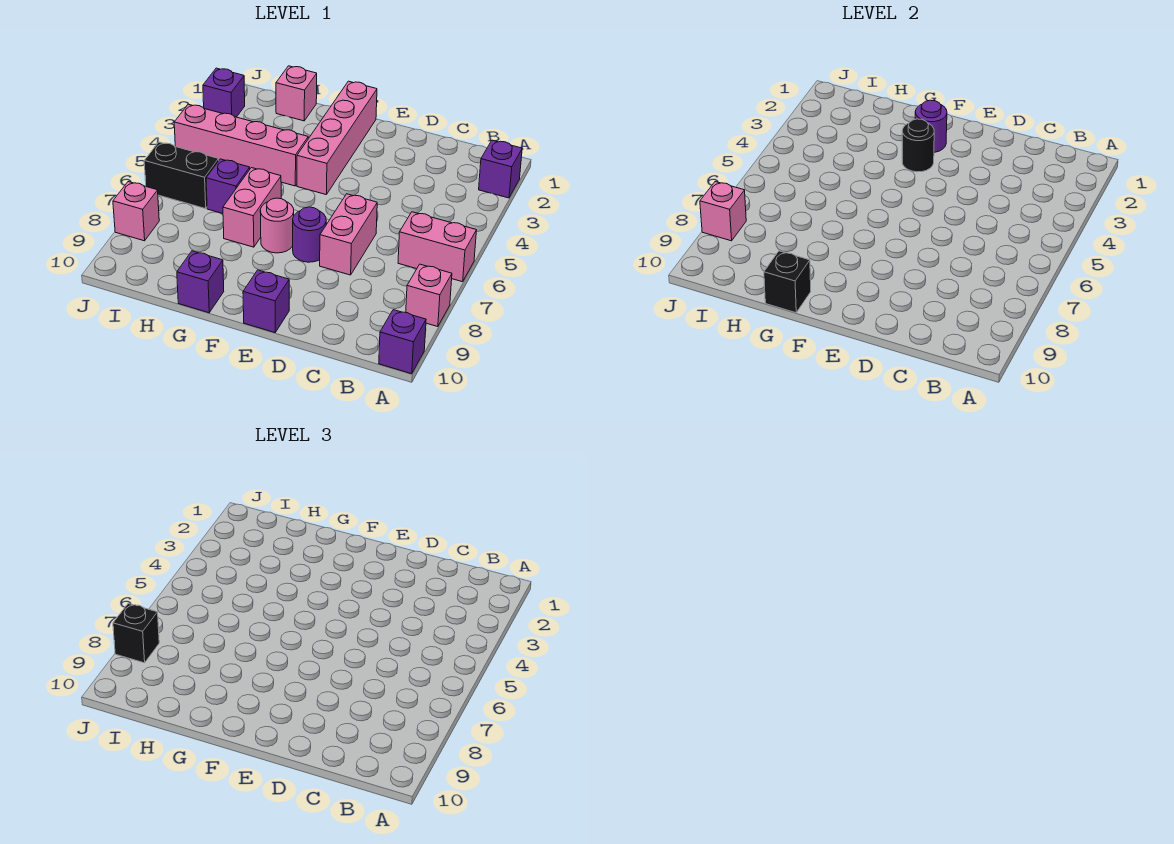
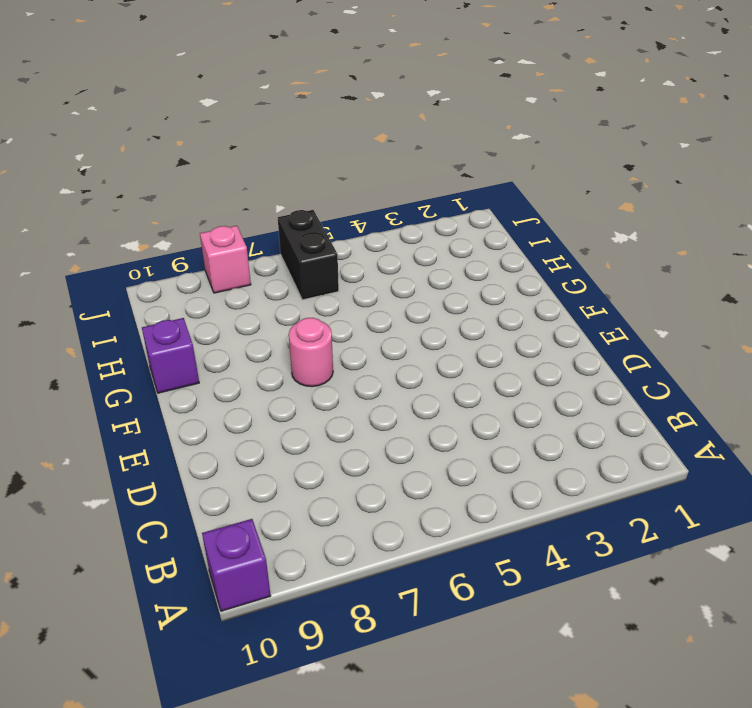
none -> purple 1x1 brick [479,140,522,198]
none -> pink 1x2 brick [398,212,477,282]
none -> pink 1x1 brick [406,264,452,327]

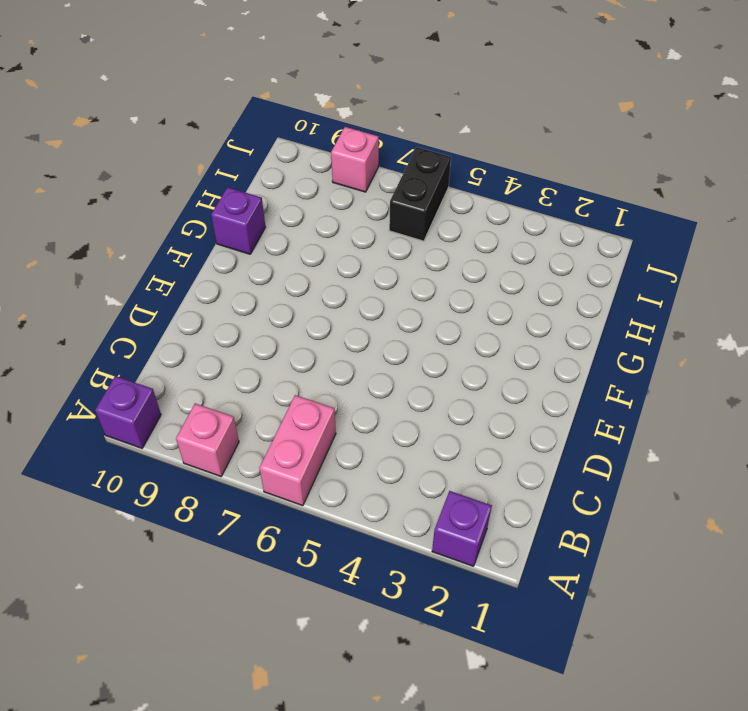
none -> pink 1x2 brick [320,194,377,275]
none -> purple 1x1 round brick [293,207,326,262]
none -> purple 1x1 brick [243,270,289,333]

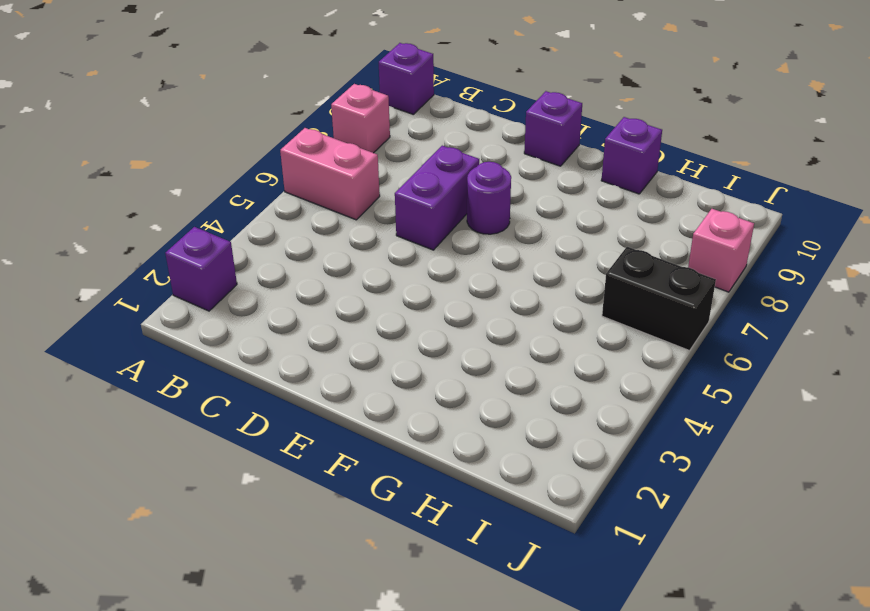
purple 1x2 brick [395,146,479,250] -> pink 1x2 brick [320,194,377,275]
none -> pink 1x4 brick [297,81,377,195]
none -> pink 1x1 round brick [260,198,294,253]
none -> pink 1x4 brick [174,104,308,186]

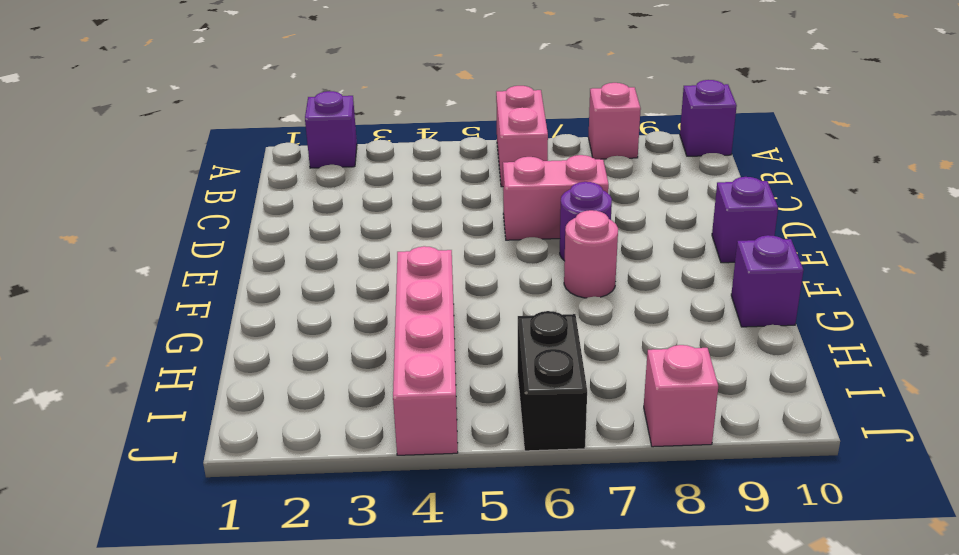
none -> pink 1x4 brick [297,81,377,195]
none -> pink 1x2 brick [223,168,281,247]
none -> pink 1x1 brick [276,66,317,121]

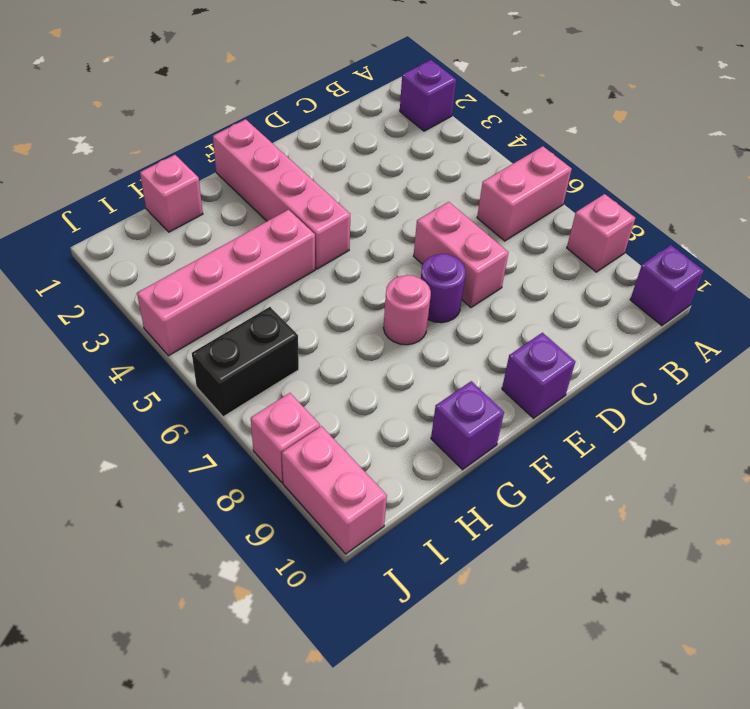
pink 1x2 brick [282,426,387,554] -> pink 1x2 brick moved to [223,168,281,247]
none -> purple 1x1 brick [206,159,250,213]
none -> purple 1x1 brick [203,68,245,117]
none -> purple 1x1 round brick [915,100,947,152]

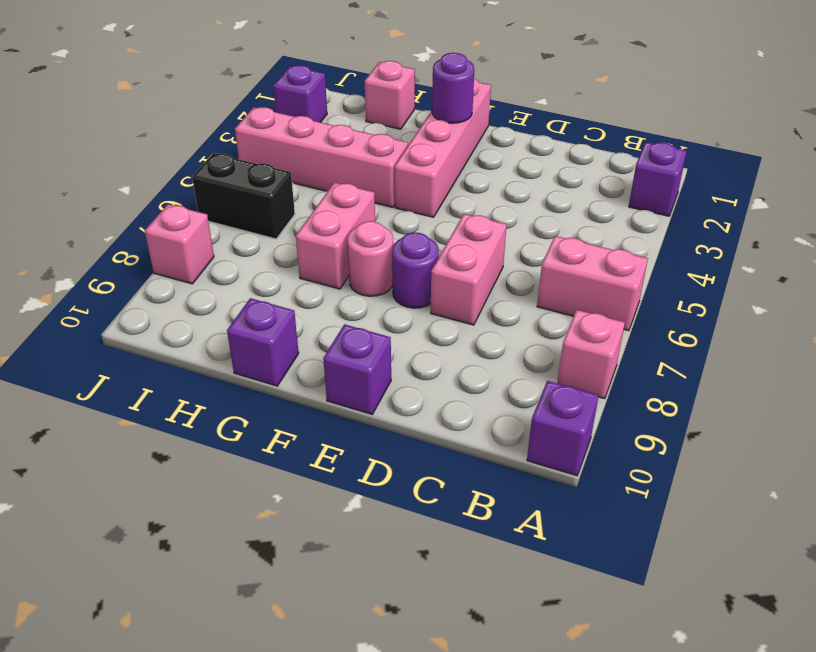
none -> purple 1x1 brick [206,159,250,213]
none -> black 1x1 round brick [902,119,934,172]
none -> black 1x1 brick [764,251,811,313]

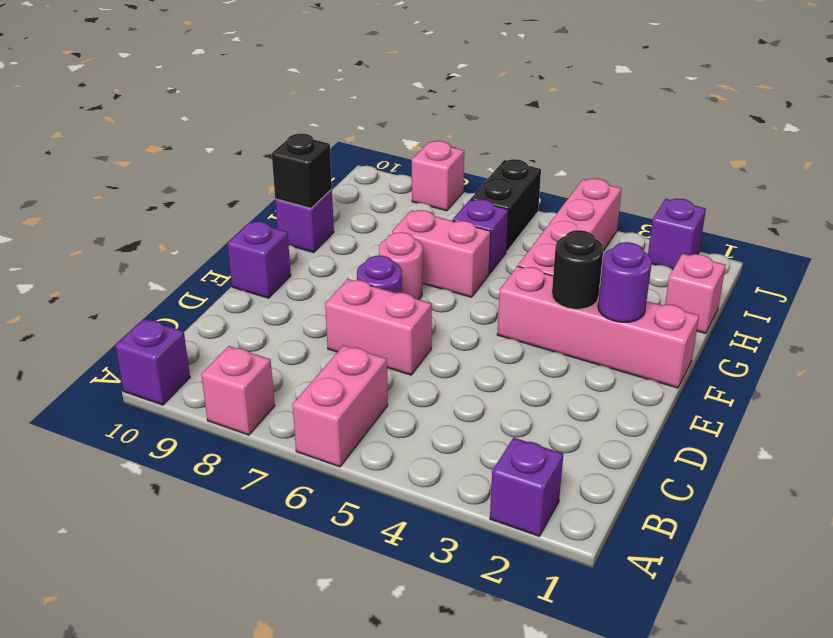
none -> pink 1x1 brick [700,182,746,241]
none -> black 1x1 brick [113,604,159,663]

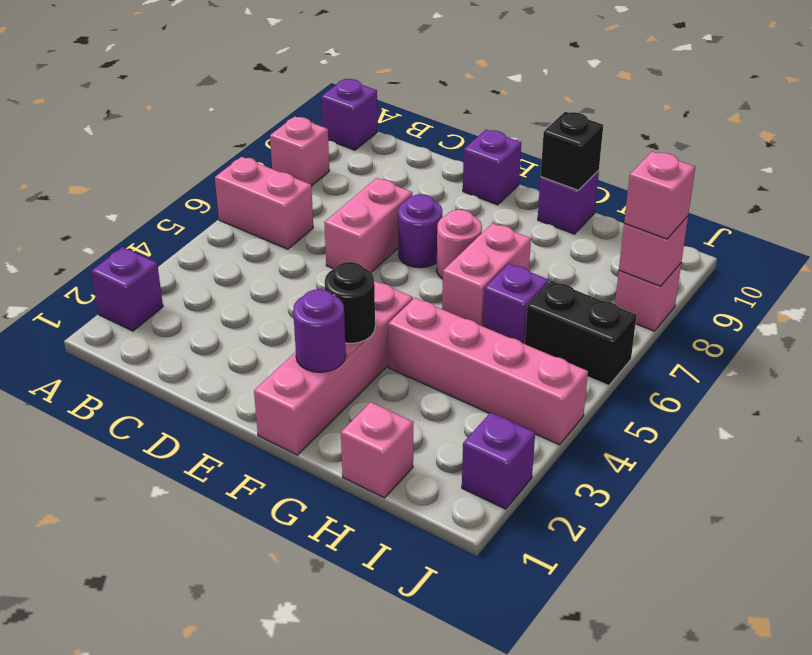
pink 1x1 brick [624,152,695,239] -> black 1x1 brick [113,604,159,663]

